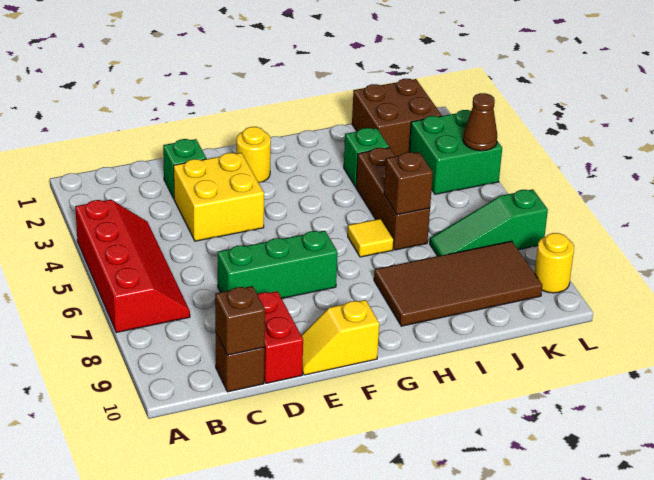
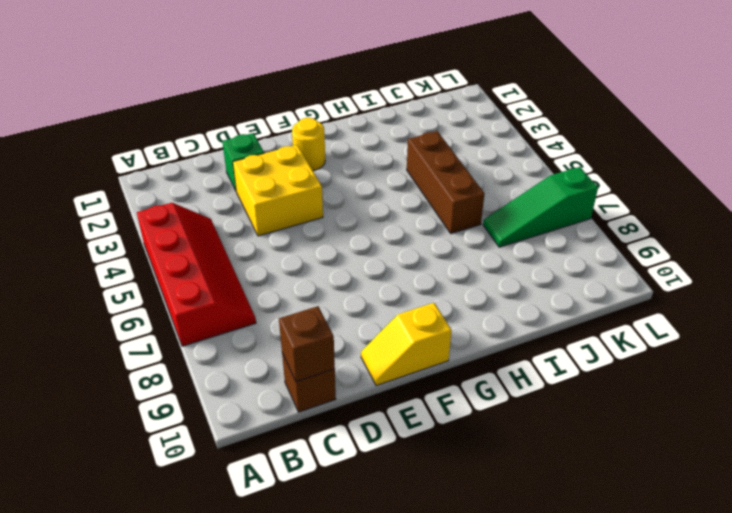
none -> green 1x3 brick [218,230,338,298]
none -> red 1x2 brick [257,291,303,383]
none -> yellow 1x1 tile [348,219,394,257]

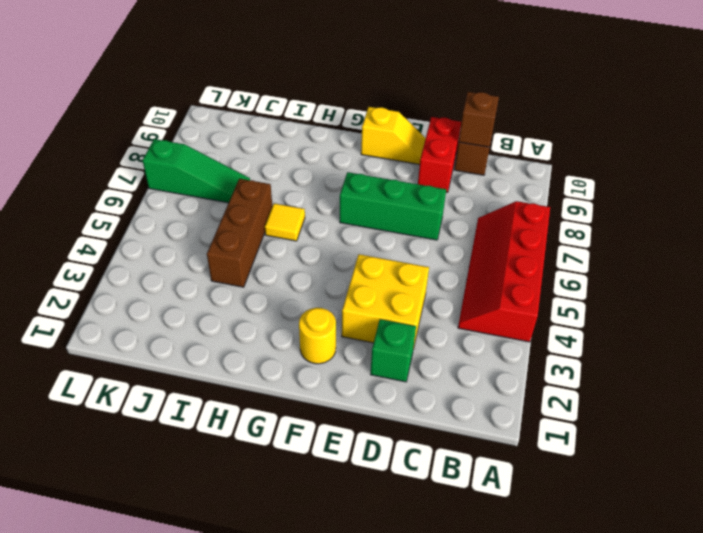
none -> brown 2x4 tile [374,241,542,326]
none -> green 1x1 brick [344,128,389,187]
none -> brown 2x2 brick [352,79,442,156]

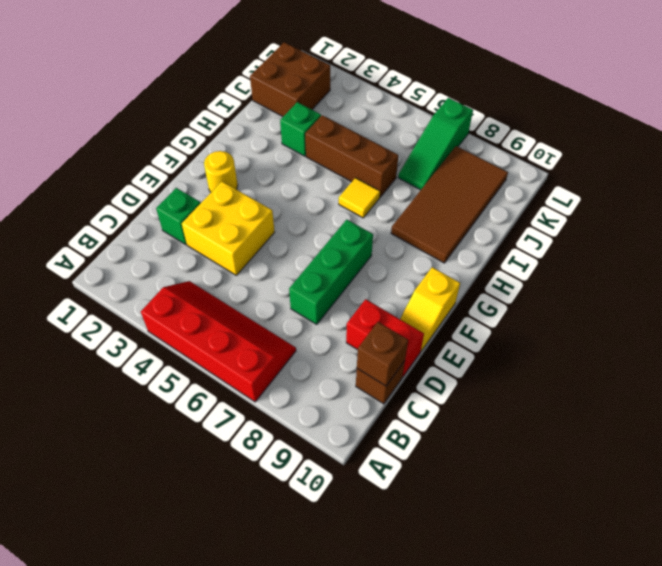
none -> green 2x2 brick [409,110,502,194]
none -> yellow 1x1 round brick [535,233,574,293]
none -> brown 1x1 brick [384,152,433,215]

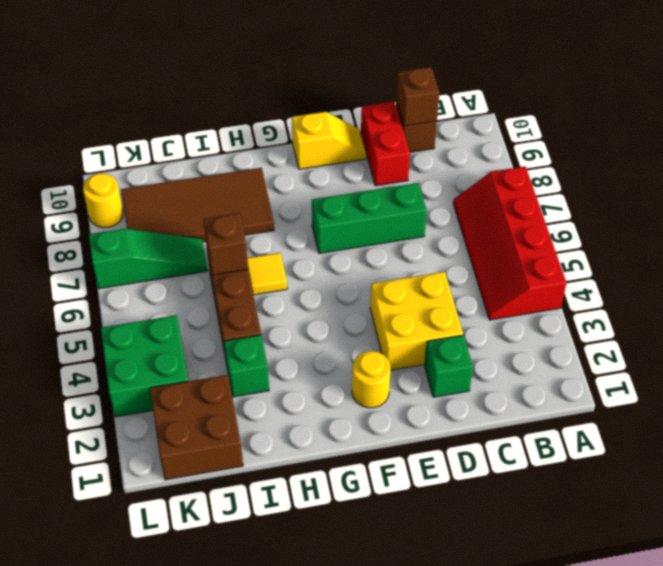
none -> brown 1x1 cone [463,93,497,151]

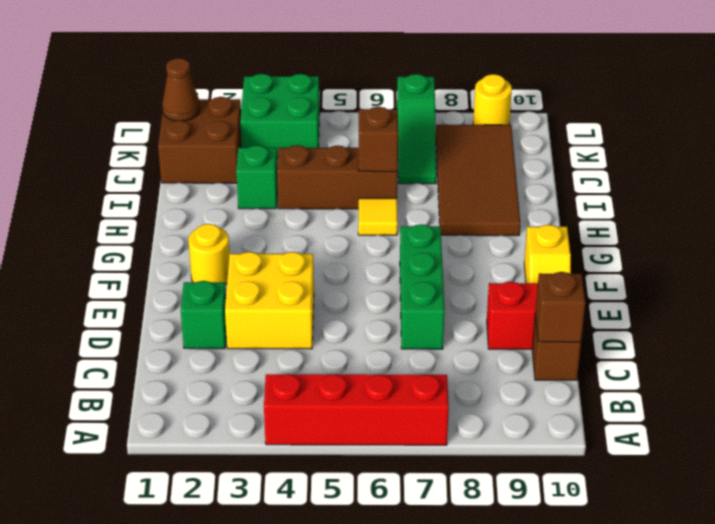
brown 1x1 cone [162,58,200,121] -> brown 1x1 cone moved to [463,93,497,151]

